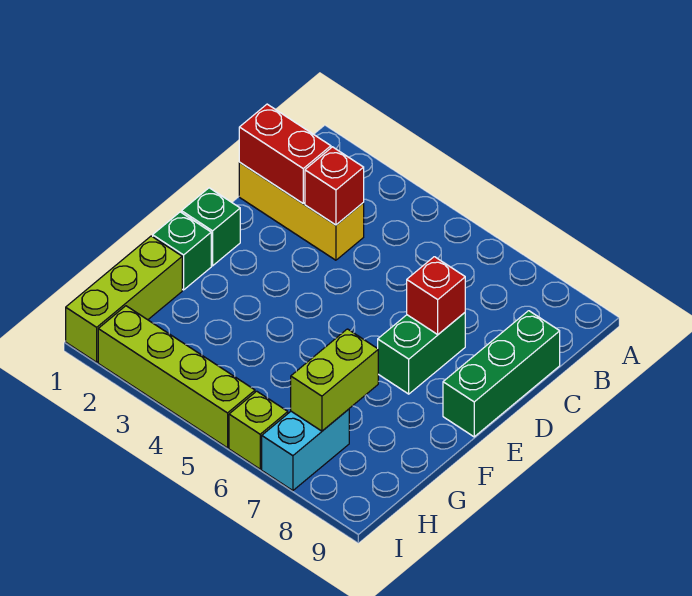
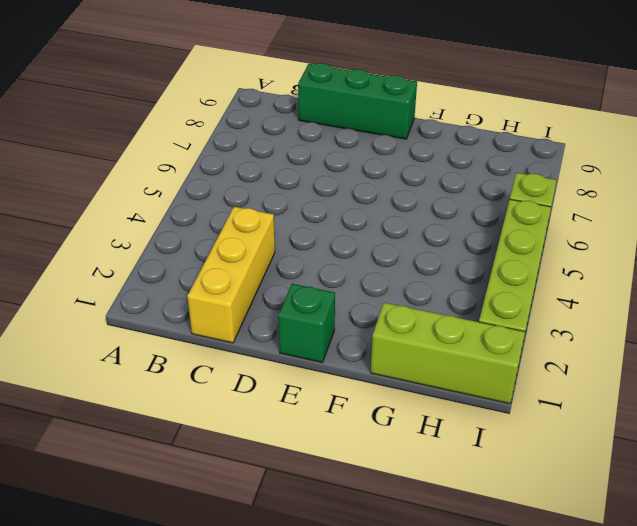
none -> green 1x2 brick [378,313,465,394]
none -> green 1x1 brick [153,212,211,290]
none -> cyan 1x2 brick [262,409,349,491]

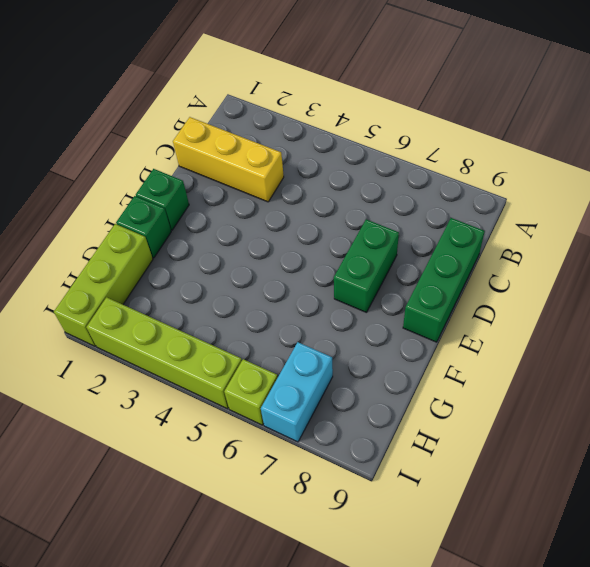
none -> red 1x2 brick [239,104,331,203]
none -> red 1x1 brick [305,147,364,225]
none -> red 1x1 brick [407,257,465,334]

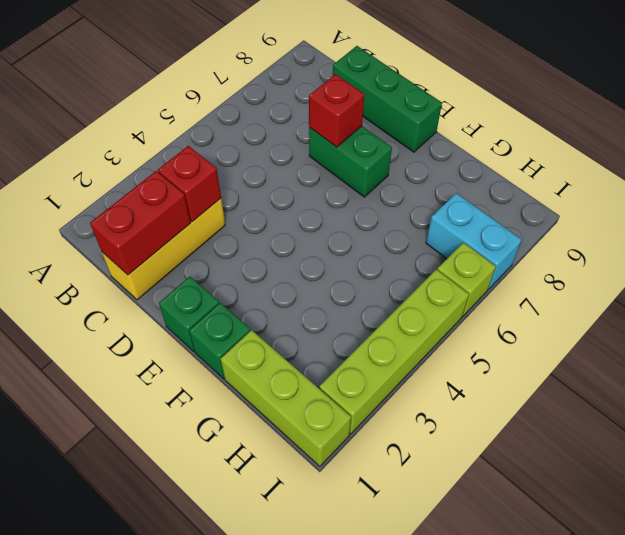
none -> lime 1x2 brick [291,329,378,431]

